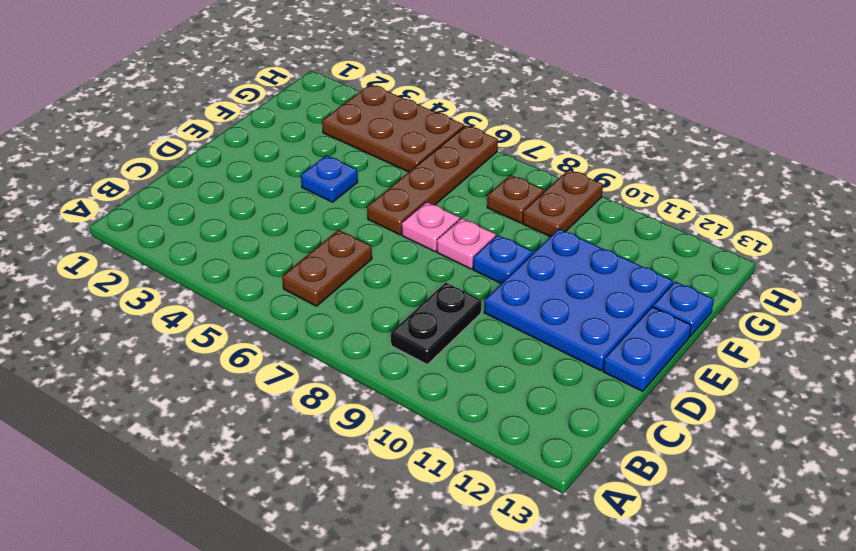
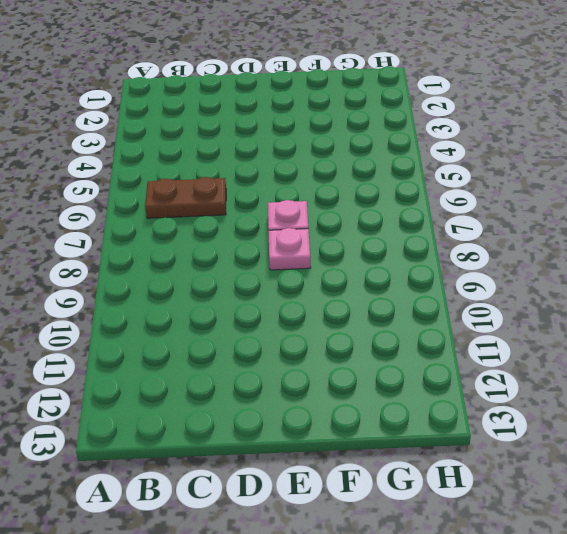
none -> black 1x2 plate [391,283,481,364]
none -> blue 3x3 plate [484,229,673,371]
none -> blue 1x2 plate [603,307,691,391]

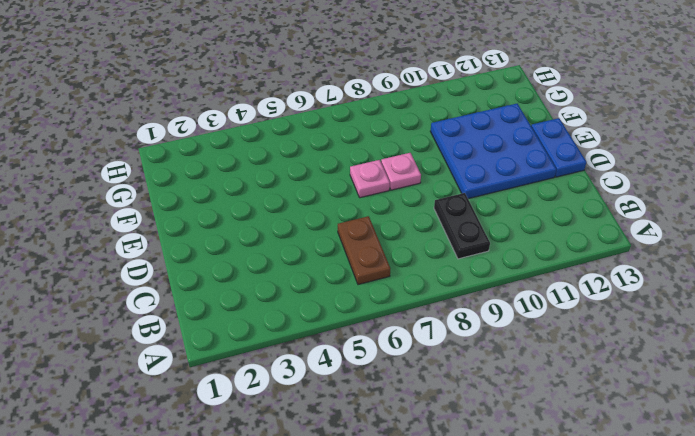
none -> blue 1x1 plate [301,155,358,202]
none -> brown 1x4 plate [367,125,498,235]
none -> blue 1x1 plate [473,235,533,284]

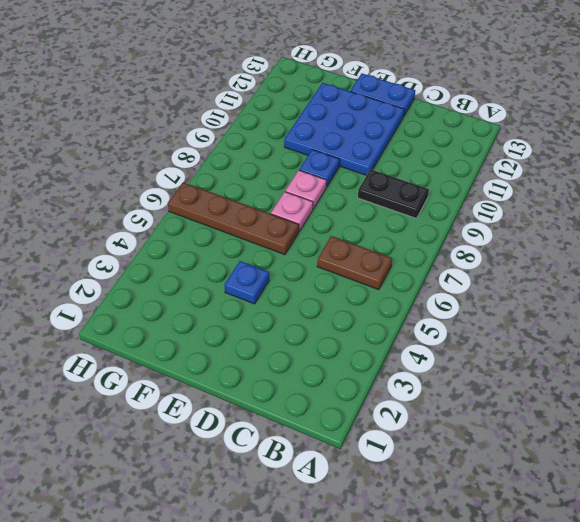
none -> blue 1x1 plate [653,282,714,336]
none -> brown 2x3 plate [322,84,464,172]
none -> brown 1x1 plate [487,175,544,223]

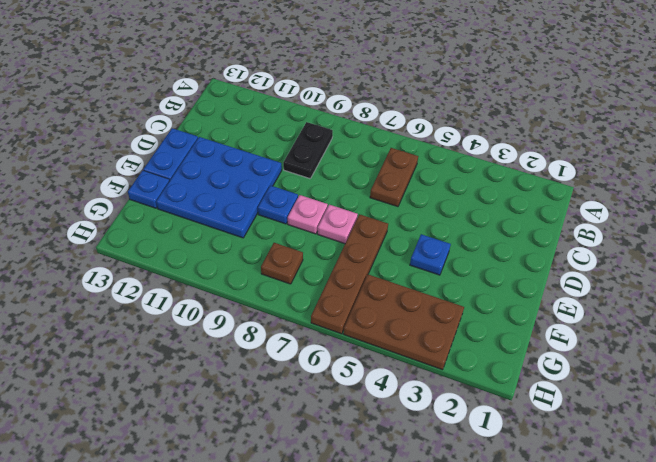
none -> brown 1x2 plate [523,170,603,237]

